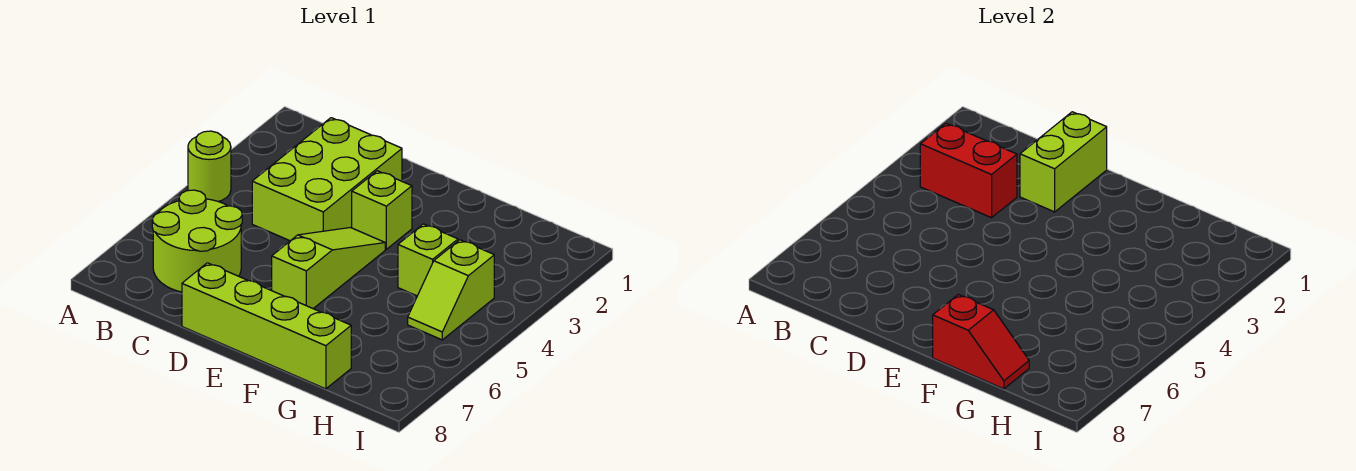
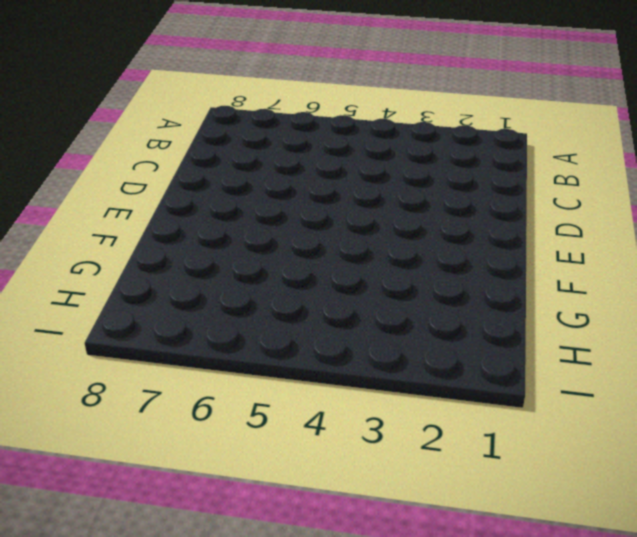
none -> lime 1x1 round brick [188,131,231,201]
none -> lime 2x2 round brick [152,190,242,292]

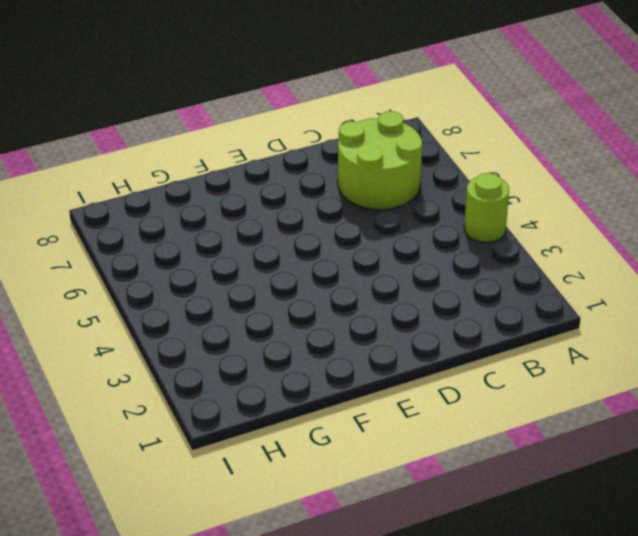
none -> lime 2x3 brick [252,118,402,241]
none -> lime 1x4 brick [182,263,351,389]

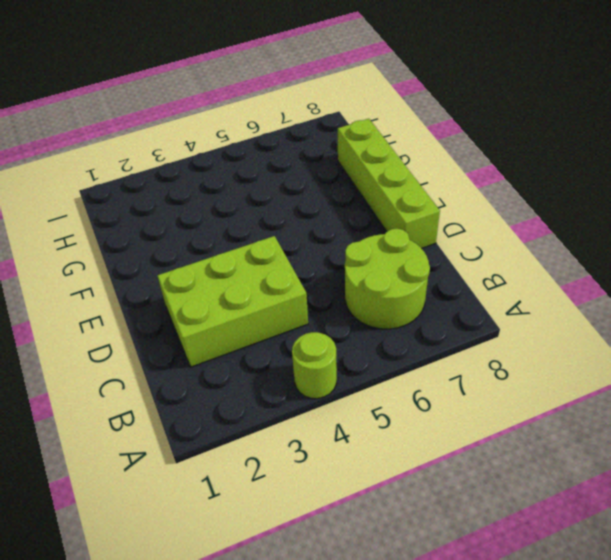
none -> lime 1x1 brick [352,171,412,249]
none -> lime 1x3 slope [272,228,385,308]

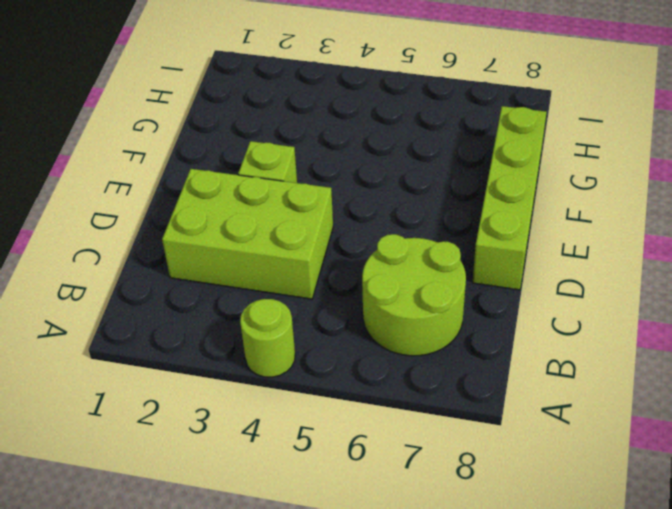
none -> lime 1x3 slope [272,228,385,308]
none -> lime 1x1 brick [398,224,458,296]

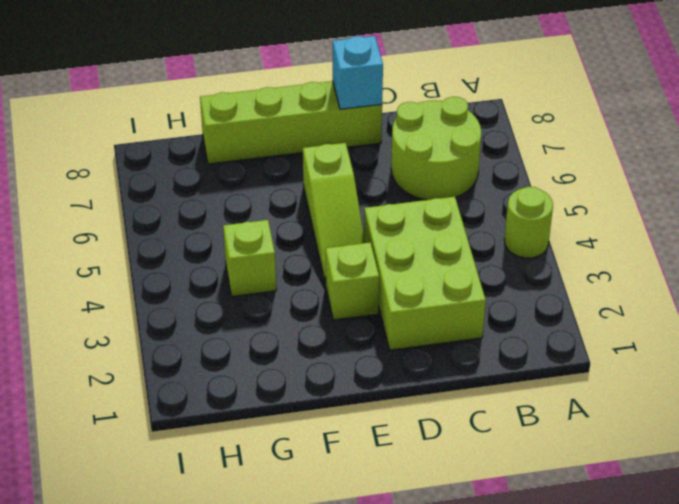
cyan 1x1 brick [333,36,383,109] -> none
none -> lime 1x2 slope [408,240,494,340]
none -> red 1x2 brick [920,123,1017,218]

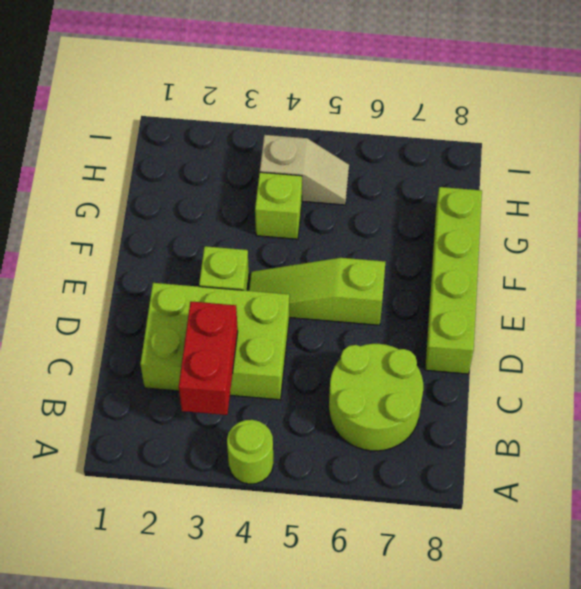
tan 1x2 slope [260,135,349,205] -> lime 1x2 slope [408,240,494,340]
none -> lime 1x2 brick [1020,112,1107,212]
none -> red 1x2 slope [933,295,1029,389]

